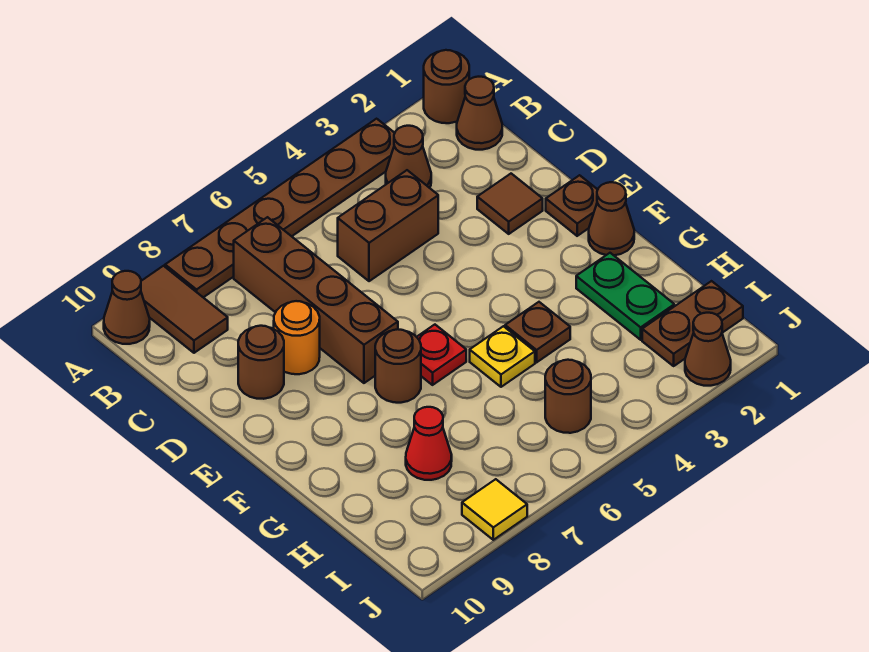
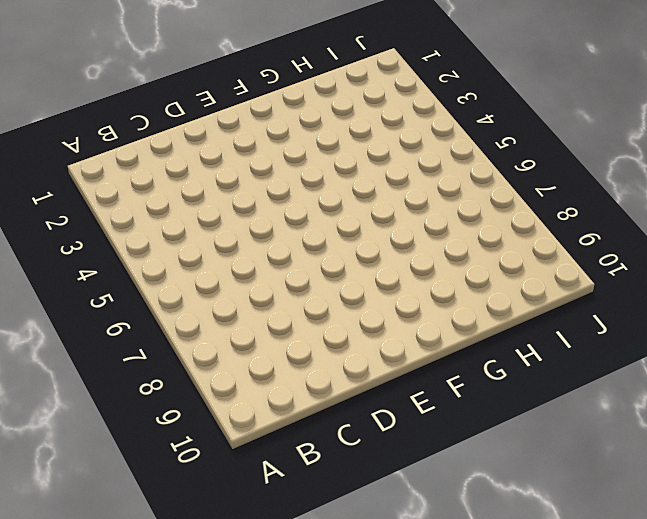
none -> brown 1x1 round brick [424,50,469,123]
none -> brown 1x6 plate [165,119,395,297]
none -> brown 1x2 tile [141,266,228,353]

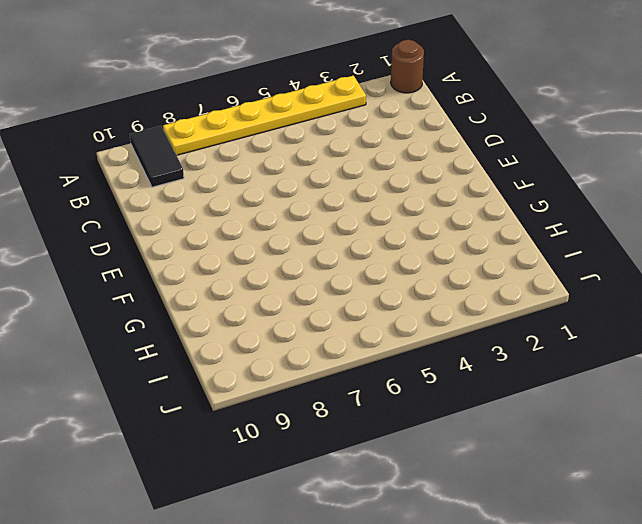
yellow 1x6 plate [163,76,366,155] -> brown 1x6 plate [165,119,395,297]
black 1x2 tile [130,126,184,187] -> brown 1x2 tile [141,266,228,353]
none -> brown 1x1 cone [104,271,150,344]
none -> brown 1x1 cone [457,77,502,150]
none -> brown 1x1 cone [386,126,431,188]

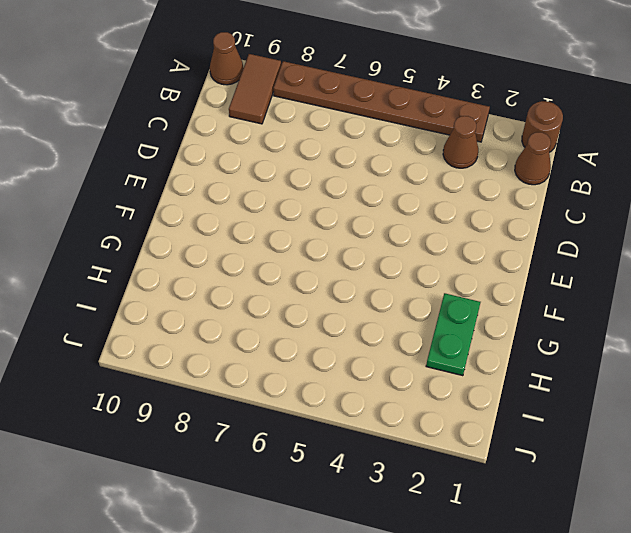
none -> brown 1x4 brick [234,217,398,383]
none -> brown 1x2 brick [338,170,438,281]
none -> brown 1x1 tile [477,174,543,234]

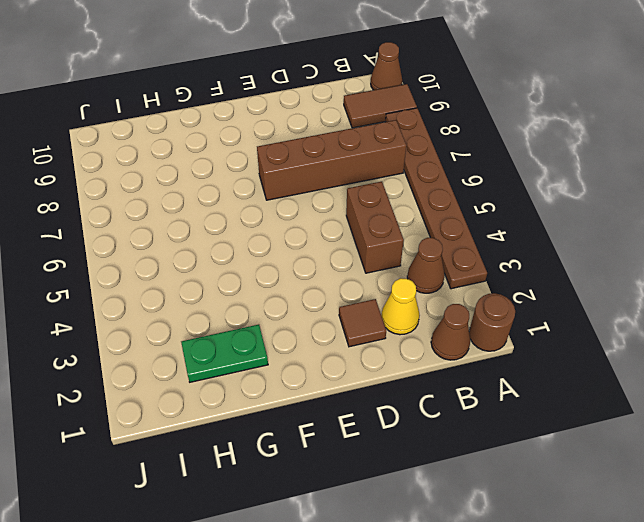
yellow 1x1 cone [381,278,420,335] -> none
none -> orange 1x1 round brick [274,301,320,374]
none -> brown 1x1 round brick [238,326,284,399]
none -> brown 1x1 plate [546,175,598,236]

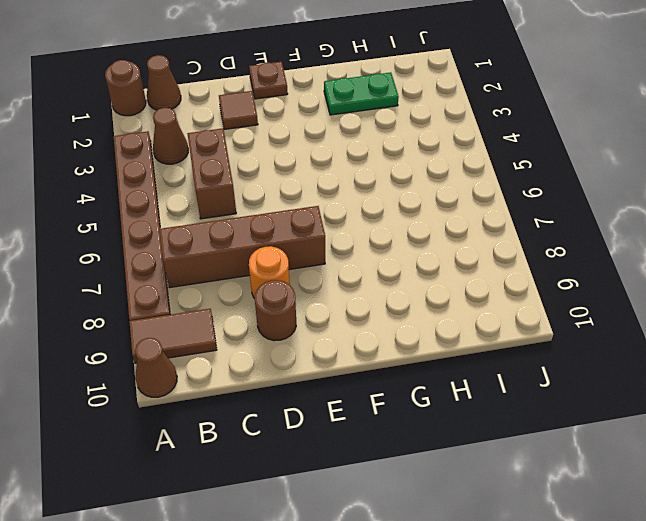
none -> brown 1x1 cone [589,182,634,255]
none -> red 1x1 plate [417,325,466,385]
none -> brown 1x1 round brick [375,329,421,403]

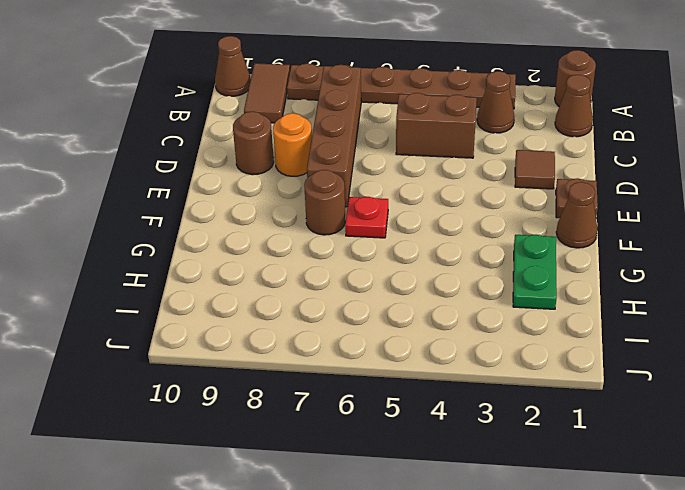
none -> brown 1x1 plate [505,302,570,362]
none -> yellow 1x1 plate [470,326,535,387]
none -> red 1x1 cone [406,407,452,480]

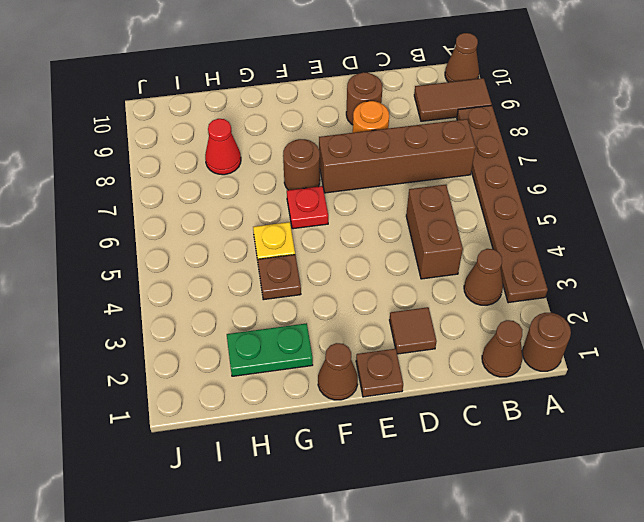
none -> brown 1x2 plate [642,281,743,366]
none -> brown 1x1 round brick [545,360,591,433]
none -> brown 1x1 cone [685,313,731,386]

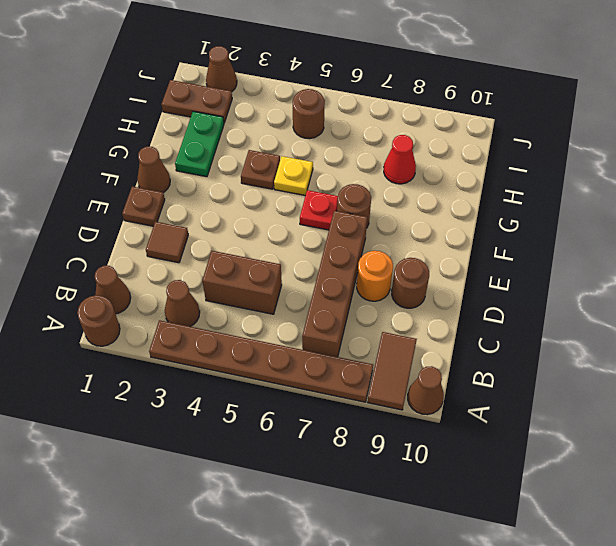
none -> yellow 1x1 tile [462,479,527,540]

